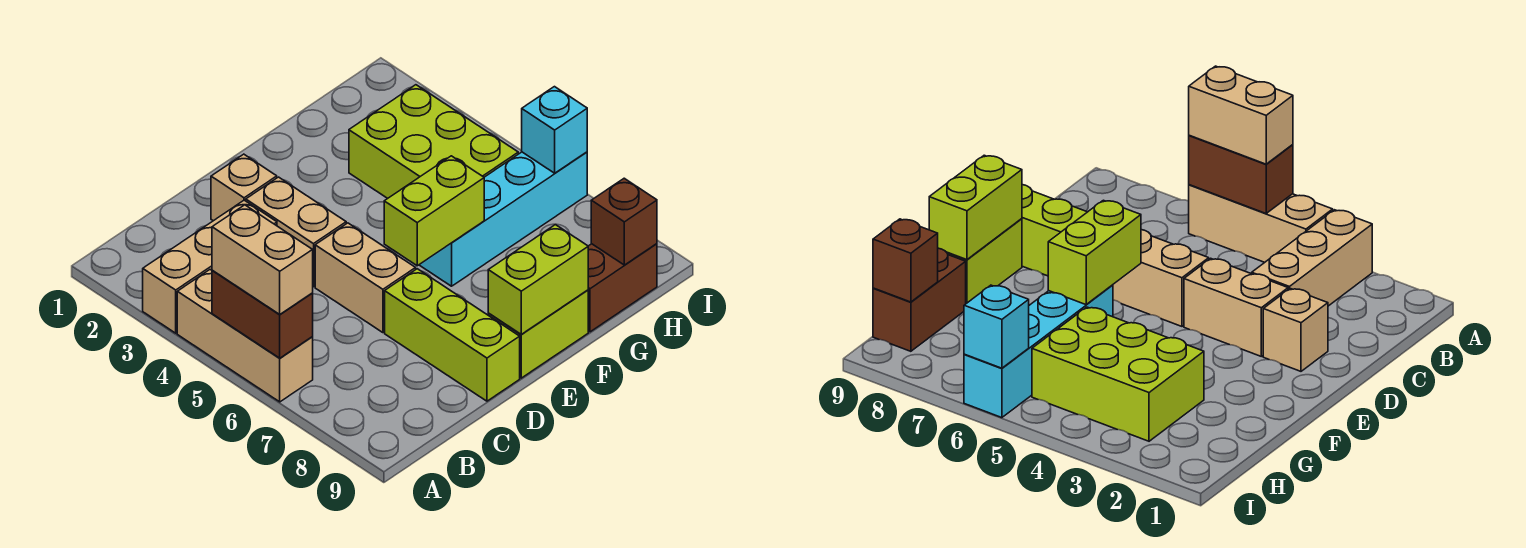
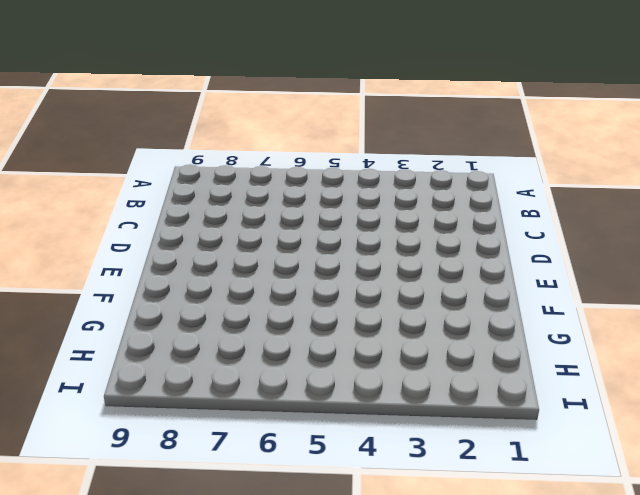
none -> tan 1x3 brick [143,200,277,333]
none -> tan 1x3 brick [177,270,313,402]
none -> tan 1x1 brick [211,154,277,221]

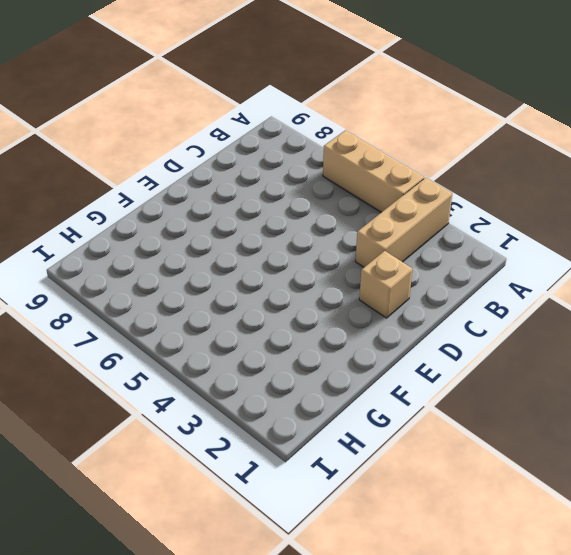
none -> tan 1x2 brick [246,177,346,287]
none -> tan 1x2 brick [315,223,416,333]
none -> lime 1x3 brick [385,269,520,401]

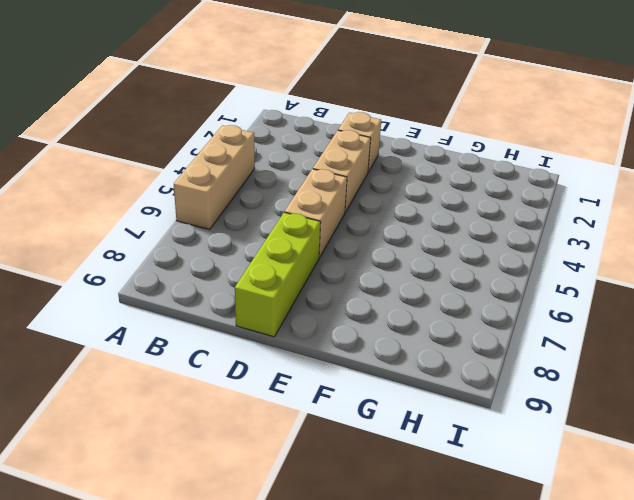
none -> tan 1x3 brick [143,200,277,333]
none -> lime 1x2 brick [488,290,588,378]
none -> cyan 1x4 brick [419,152,587,286]

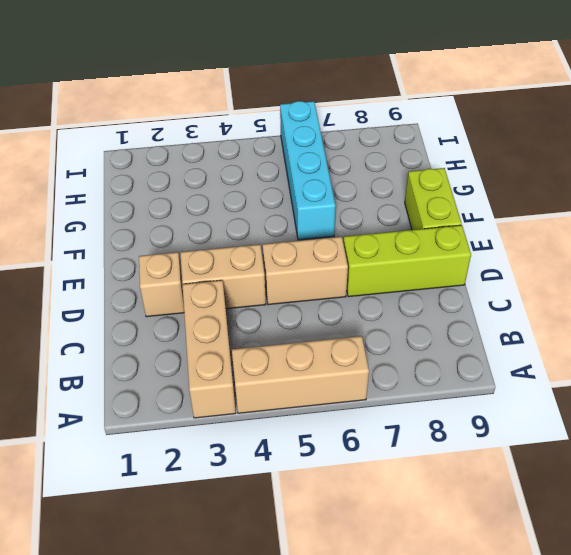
none -> lime 2x3 brick [349,85,518,198]
none -> brown 1x2 brick [588,244,657,332]
none -> brown 1x2 brick [212,270,313,358]

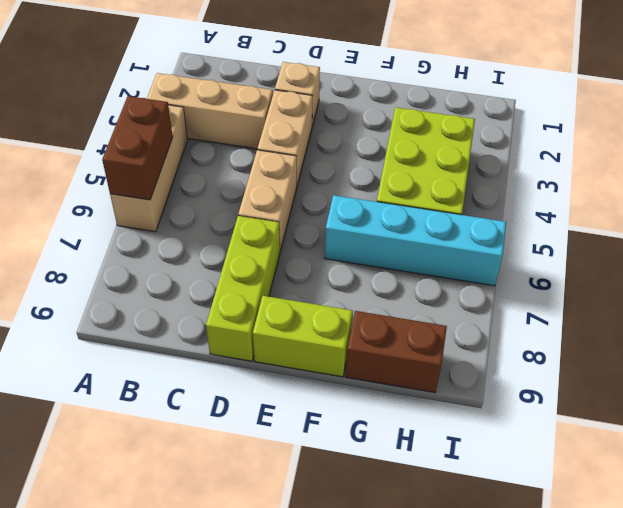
none -> lime 1x2 brick [384,156,484,266]
none -> lime 1x2 brick [488,225,588,335]
none -> brown 1x1 brick [591,178,657,265]

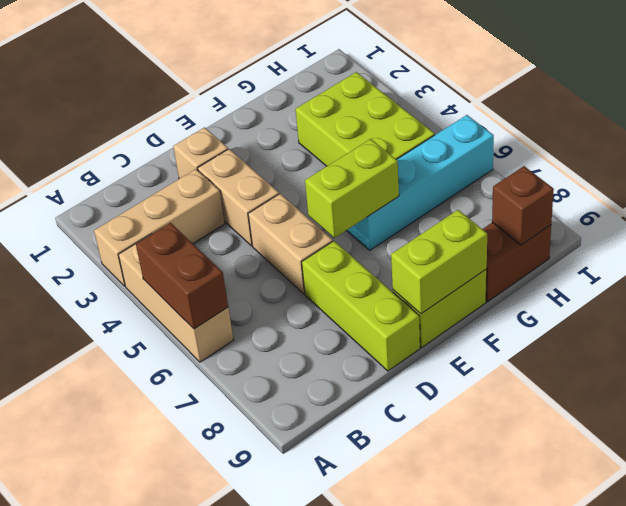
none -> cyan 1x1 brick [522,87,587,173]
none -> tan 1x2 brick [212,205,313,315]

